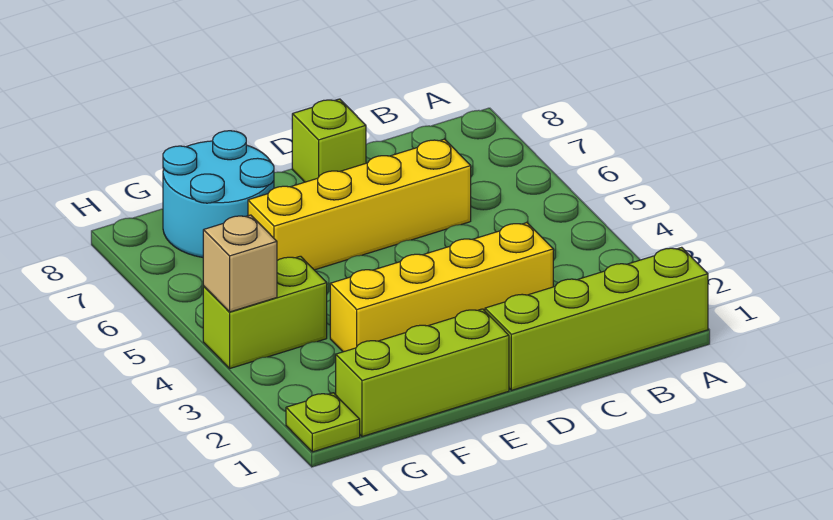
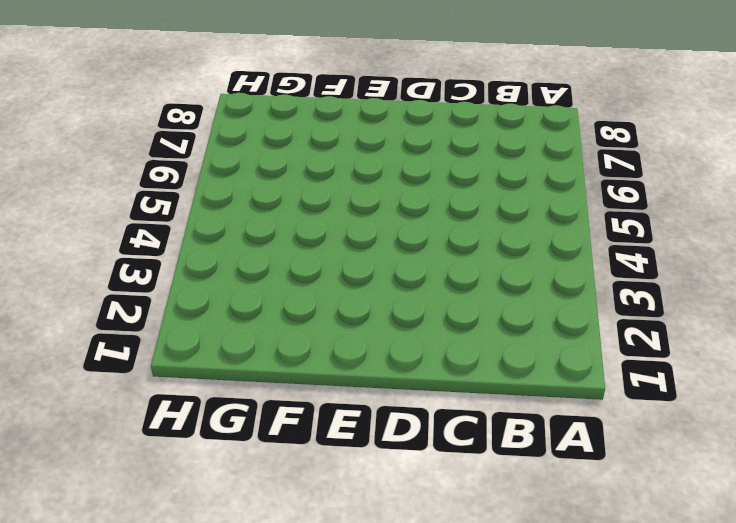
none -> lime 1x4 brick [485,247,708,390]
none -> yellow 1x4 brick [330,223,553,352]

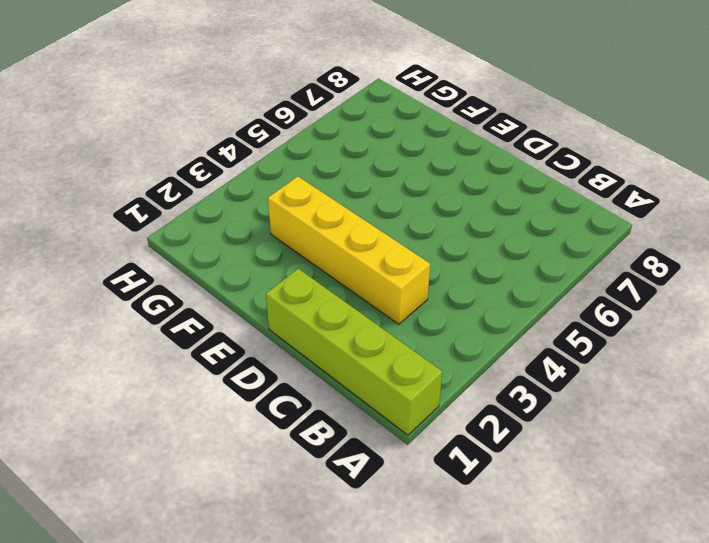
none -> yellow 1x4 brick [248,139,471,270]
none -> lime 1x1 brick [292,99,366,182]

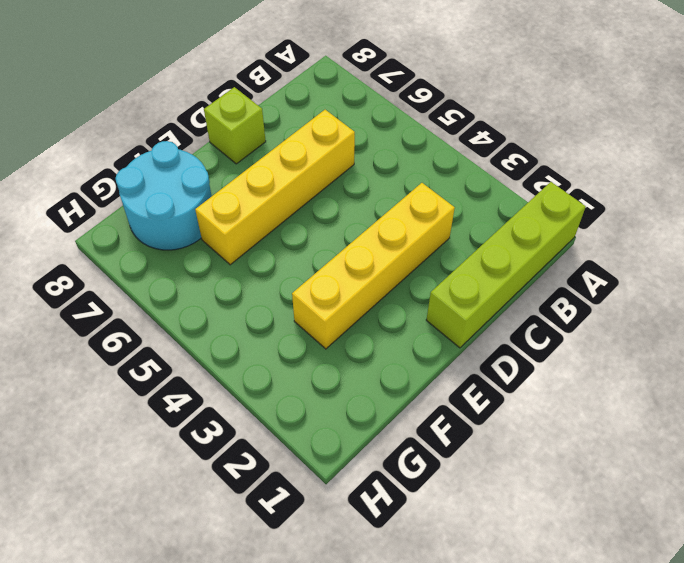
none -> lime 1x3 brick [336,309,509,437]
none -> lime 1x2 brick [203,256,327,368]

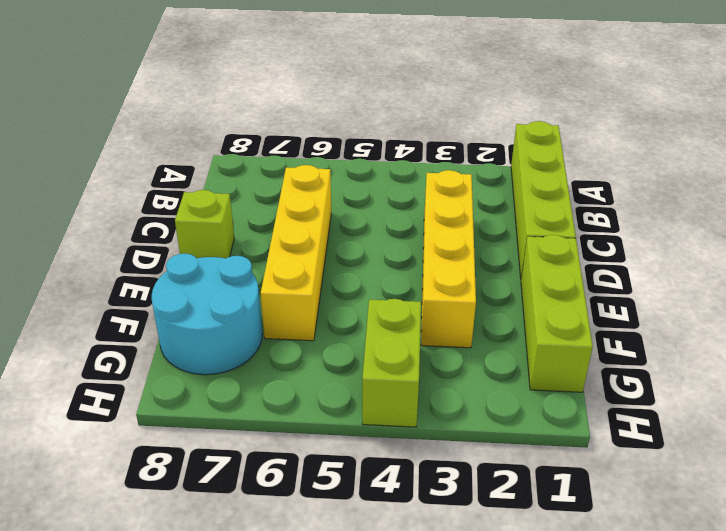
none -> lime 1x1 plate [286,393,360,452]
none -> tan 1x1 brick [203,215,277,312]

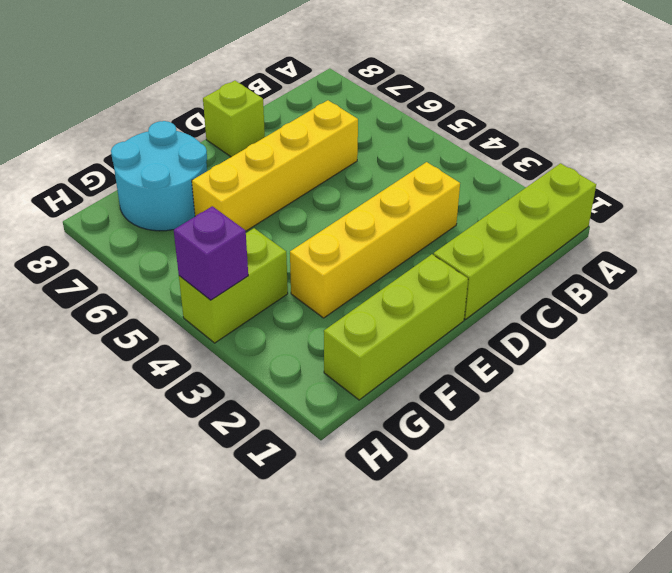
purple 1x1 brick [174,206,248,300] -> tan 1x1 brick [203,215,277,312]
none -> lime 1x1 plate [286,393,360,452]

